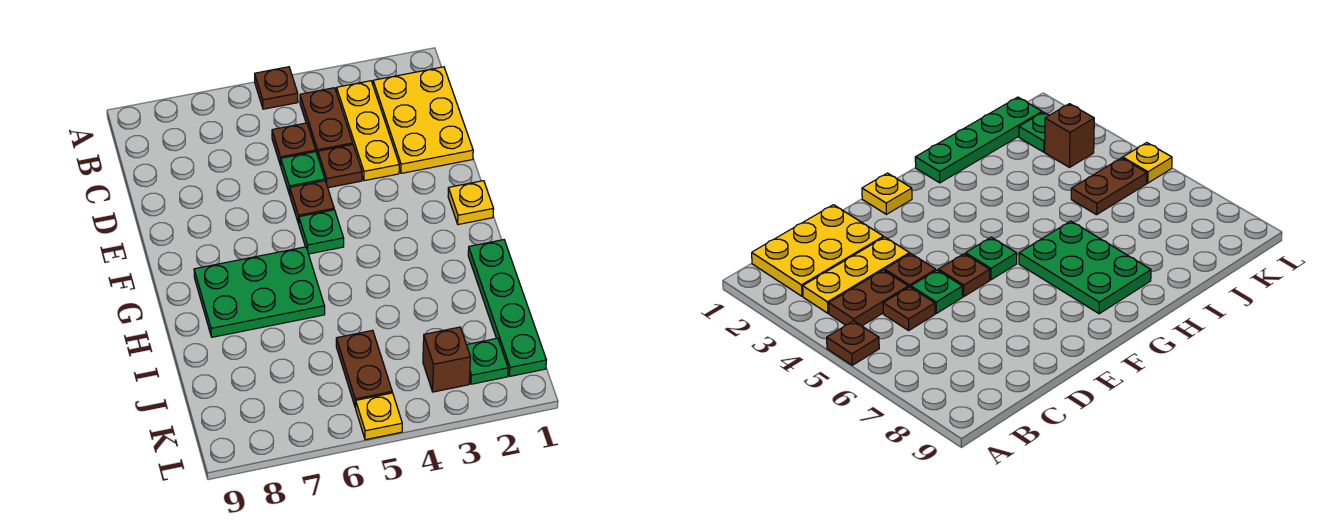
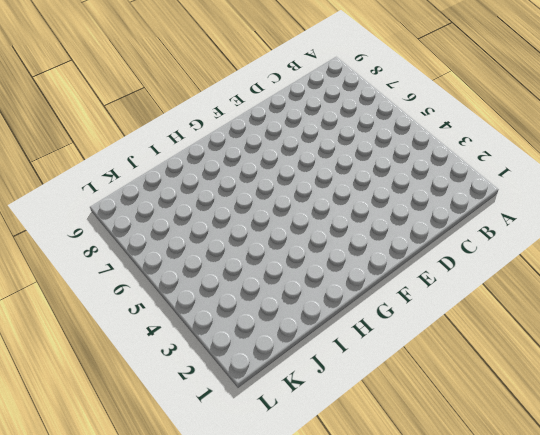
none -> brown 1x1 plate [255,67,298,109]
none -> yellow 2x3 plate [373,67,473,173]
none -> yellow 1x3 plate [337,81,399,181]

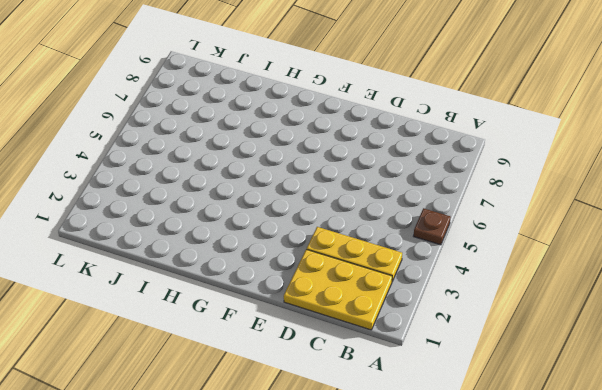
none -> brown 1x2 plate [300,88,353,155]
none -> brown 1x1 plate [272,123,316,166]
none -> brown 1x1 plate [318,144,362,188]

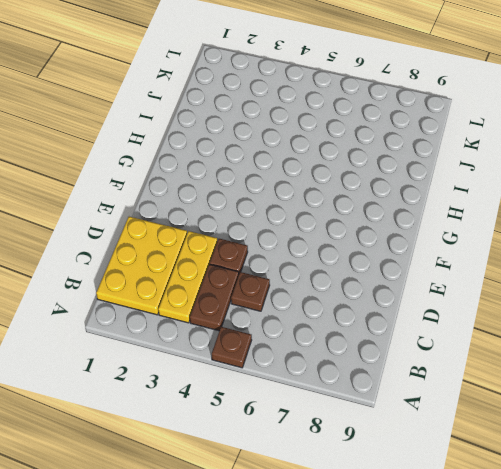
none -> green 1x1 plate [281,152,325,195]
none -> brown 1x1 plate [290,181,334,224]
none -> yellow 1x1 plate [448,181,494,224]

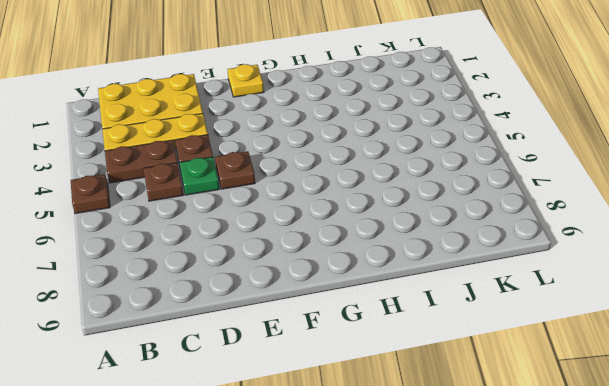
none -> green 1x1 plate [299,210,344,254]
none -> green 2x3 plate [194,247,325,337]
none -> green 1x4 plate [468,240,546,376]

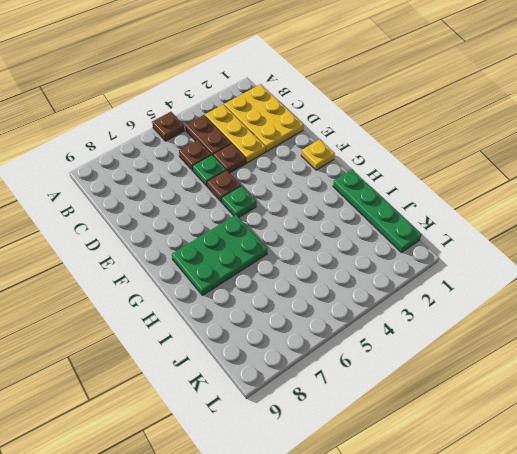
none -> brown 1x2 plate [336,330,392,408]
none -> green 1x1 plate [467,338,508,384]
none -> brown 1x1 brick [423,327,470,392]

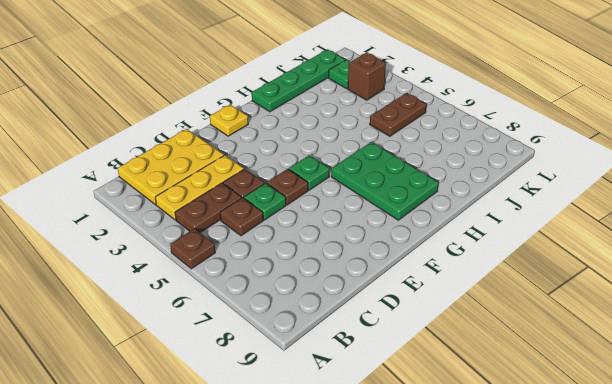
none -> yellow 1x1 plate [356,393,402,440]

